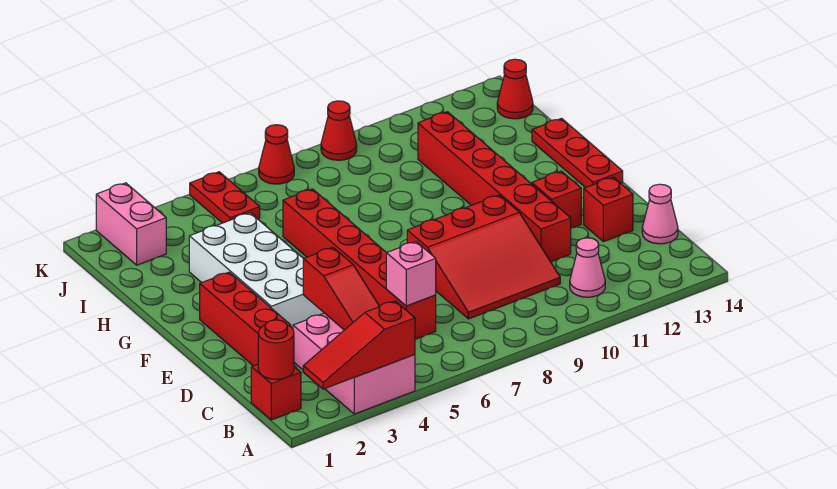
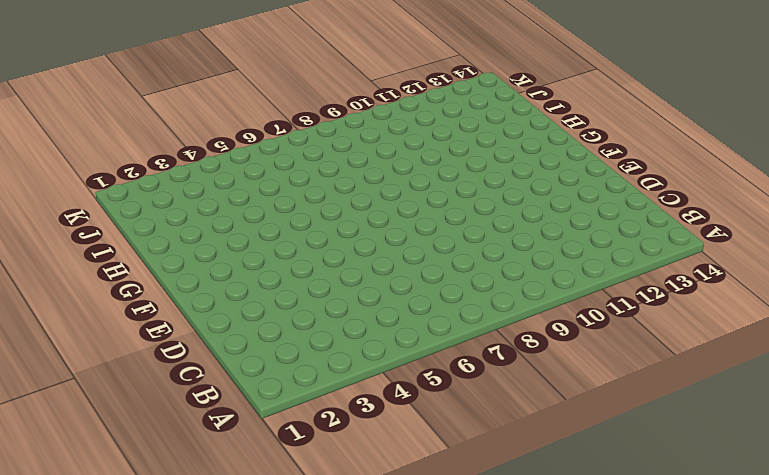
none -> pink 2x3 brick [293,313,415,414]
none -> red 1x1 brick [251,364,301,420]
none -> pink 1x1 cone [570,238,605,297]

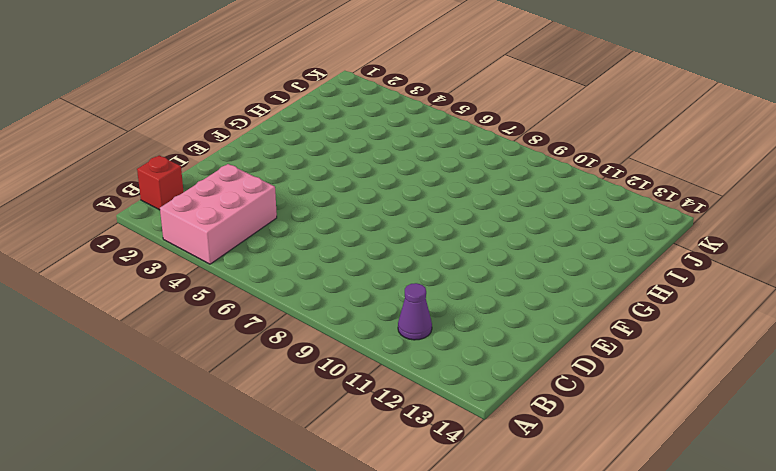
purple 1x1 cone [398,283,432,340] -> pink 1x1 cone [570,238,605,297]
none -> red 1x6 brick [283,189,436,339]
none -> red 3x3 slope [407,195,560,319]
none -> pink 1x1 cone [642,184,678,244]

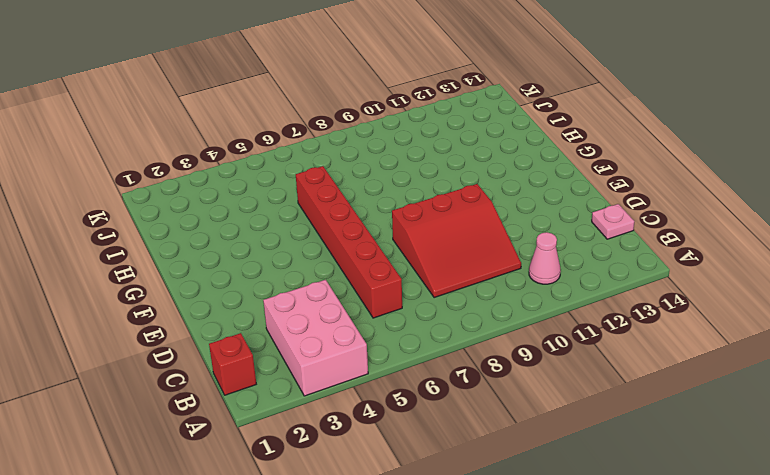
pink 1x1 plate [592,204,634,239] -> pink 1x1 cone [642,184,678,244]
none -> red 1x3 brick [200,272,291,366]
none -> red 1x6 brick [418,112,571,262]
none -> red 1x1 brick [584,177,633,242]

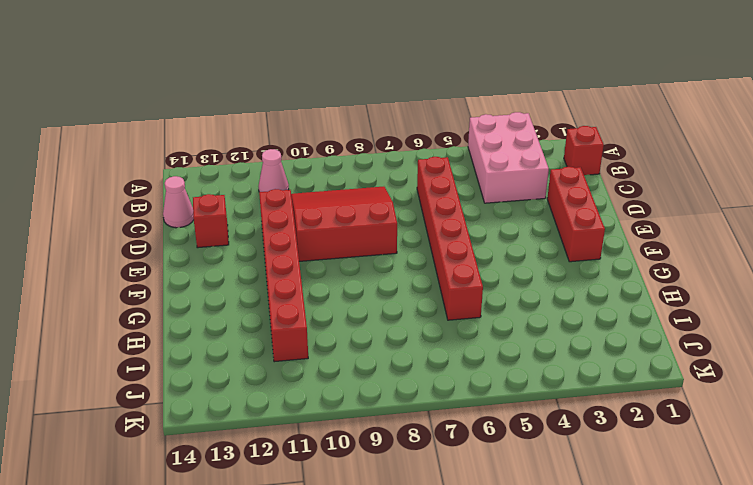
none -> white 2x4 brick [189,213,324,329]
none -> red 1x1 brick [532,171,581,228]
none -> red 1x3 plate [532,118,623,188]

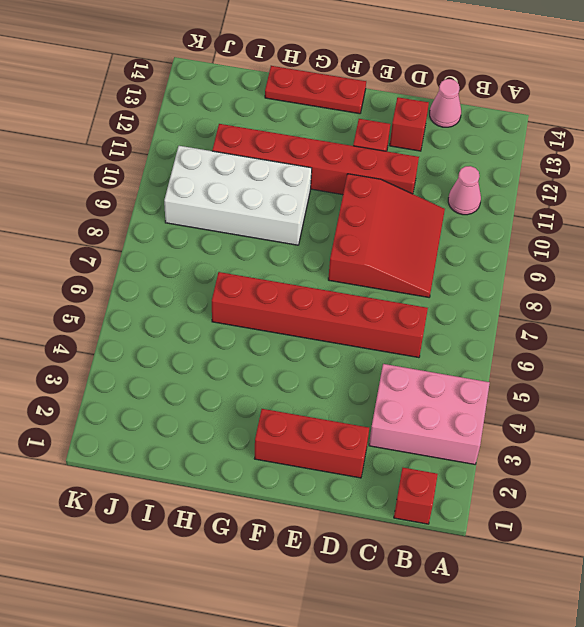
white 2x4 brick [164,146,312,245] -> white 2x4 brick moved to [189,213,324,329]
none -> pink 1x2 brick [96,183,166,265]
none -> red 1x2 plate [190,172,260,223]
none -> red 1x1 cone [497,59,533,119]

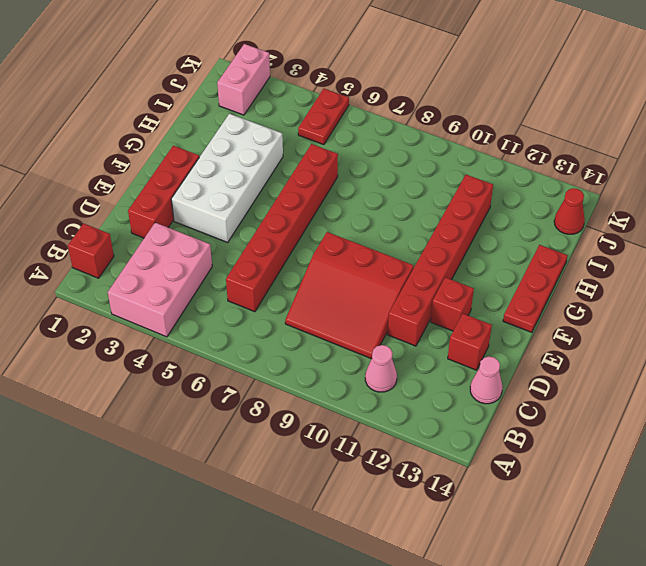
none -> red 1x1 cone [259,125,294,184]
none -> red 1x1 cone [321,101,357,160]
none -> red 1x3 slope [303,301,415,389]

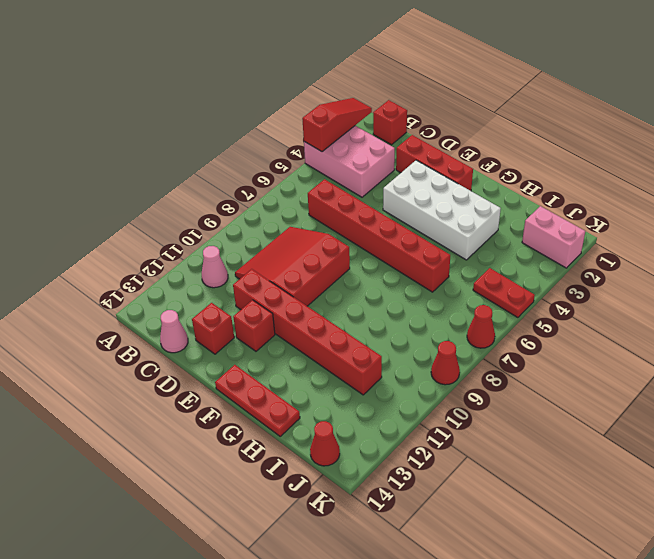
none -> red 1x1 round brick [258,320,294,379]
none -> red 1x3 slope [303,248,380,330]
none -> pink 1x1 brick [386,242,436,306]

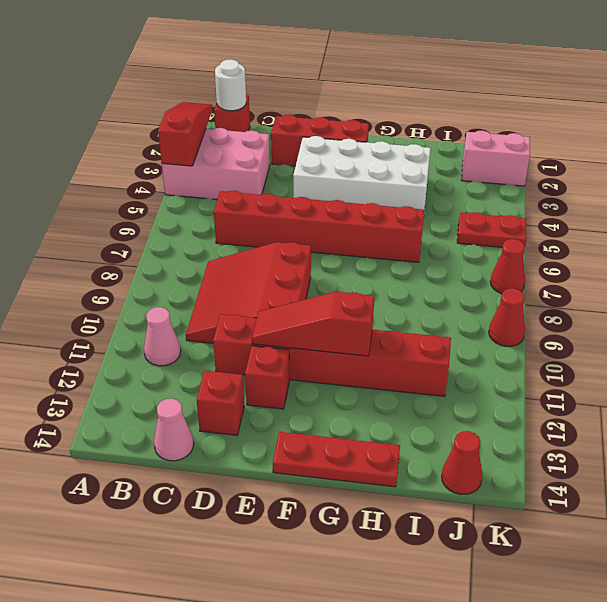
white 1x1 round brick [215,59,246,111] -> red 1x1 round brick [258,320,294,379]
red 1x3 slope [252,292,374,356] -> red 1x3 slope moved to [303,248,380,330]
none -> pink 1x1 brick [386,242,436,306]

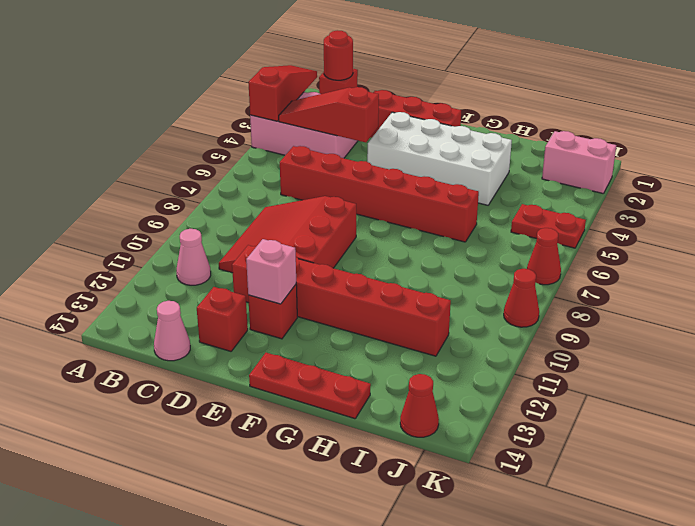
pink 1x1 brick [246,239,296,304] -> pink 1x1 brick moved to [386,242,436,306]

